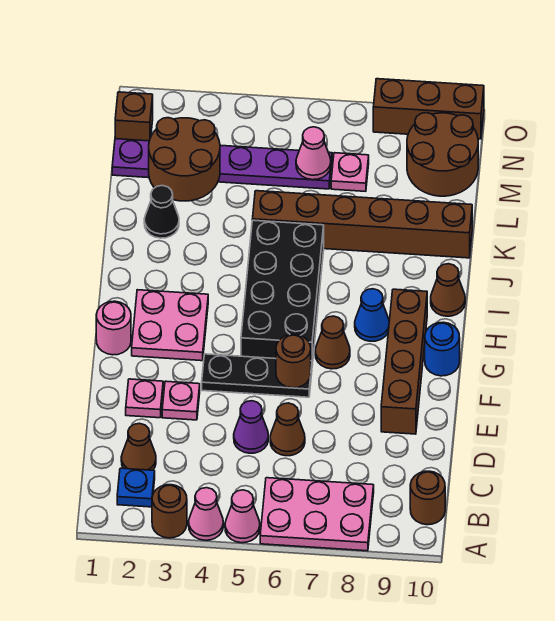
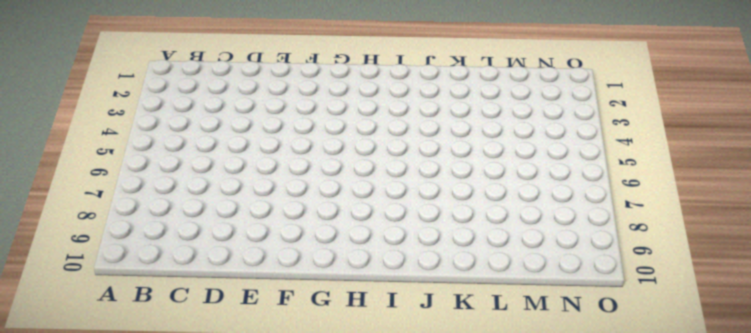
none -> brown 1x1 round brick [152,485,187,538]
none -> pink 1x1 cone [189,488,223,540]
none -> pink 1x1 cone [225,490,260,543]
none -> pink 2x3 plate [260,478,374,551]

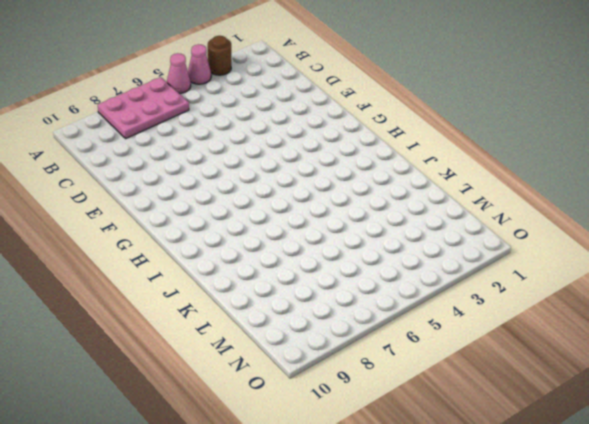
none -> blue 1x1 plate [117,468,155,507]
none -> brown 1x1 round brick [410,471,445,525]
none -> brown 1x1 cone [121,423,156,470]
none -> purple 1x1 cone [234,401,268,453]

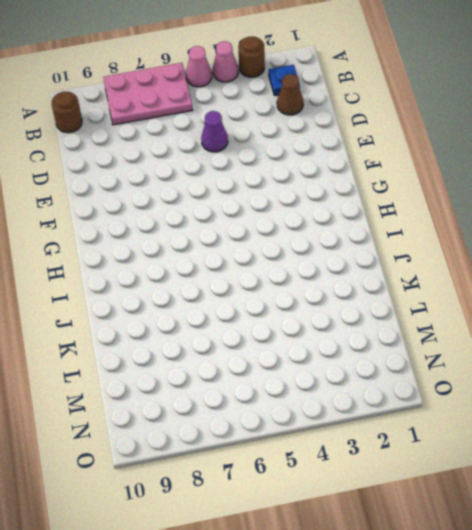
none -> brown 1x1 cone [270,403,305,456]
none -> pink 1x1 plate [126,379,163,418]
none -> pink 1x1 plate [162,381,200,420]
none -> brown 1x4 brick [381,289,427,434]

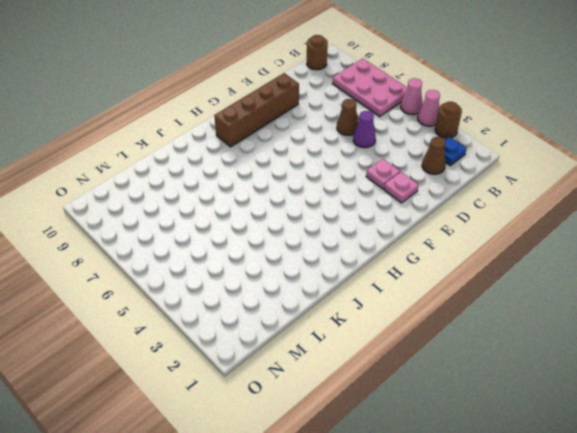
none -> black 1x3 plate [202,354,312,397]
none -> pink 1x1 round brick [96,301,131,355]
none -> pink 2x2 plate [132,290,208,361]
none -> black 2x4 brick [241,220,324,365]

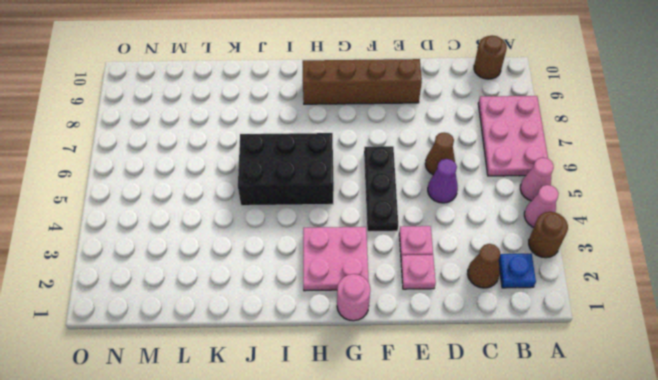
black 2x3 brick [238,133,334,206] -> black 2x4 brick [241,220,324,365]
none -> brown 1x1 cone [315,316,350,369]
none -> blue 1x1 round brick [425,322,460,376]
none -> blue 1x1 cone [355,289,389,341]
none -> brown 1x1 cone [431,264,465,316]

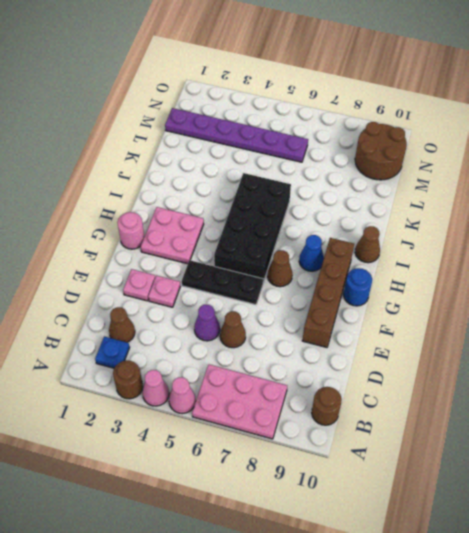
none -> black 1x1 cone [144,186,179,238]
none -> brown 1x6 brick [252,191,472,258]
none -> pink 1x1 plate [331,153,369,191]
none -> brown 1x1 brick [115,92,153,141]

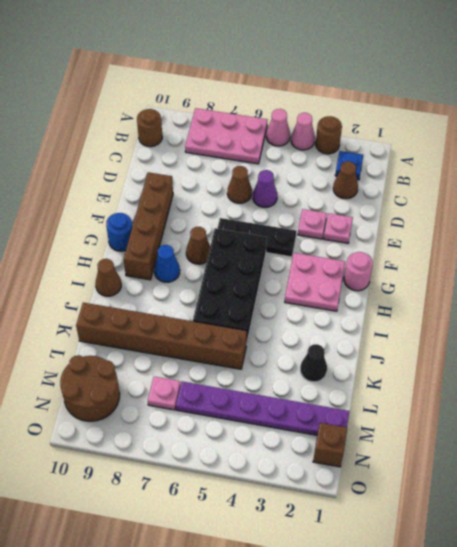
none -> brown 1x3 brick [373,79,484,139]
none -> brown 1x1 round brick [276,334,311,388]
none -> brown 2x2 round brick [149,118,220,201]
none -> pink 1x1 cone [296,127,331,180]

